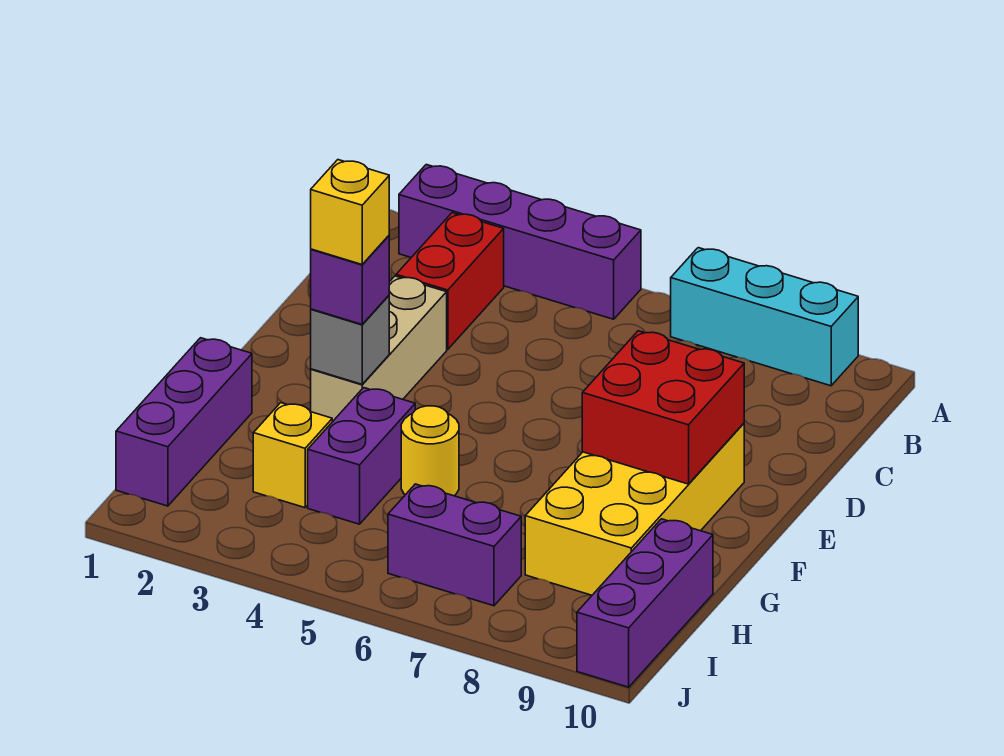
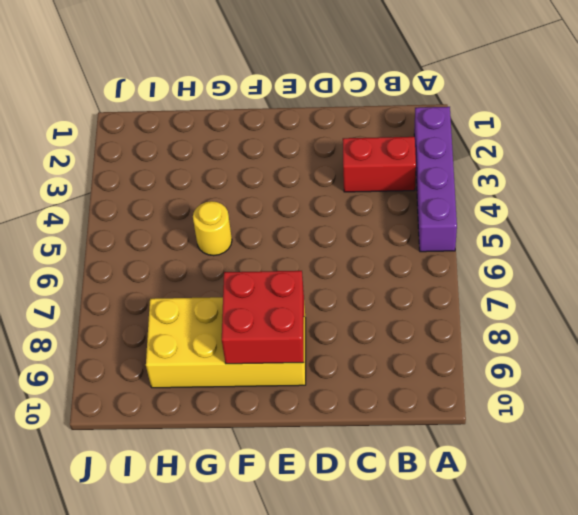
none -> cyan 1x3 brick [671,248,858,386]
none -> tan 1x3 brick [311,276,447,422]
none -> purple 1x3 brick [116,338,252,506]

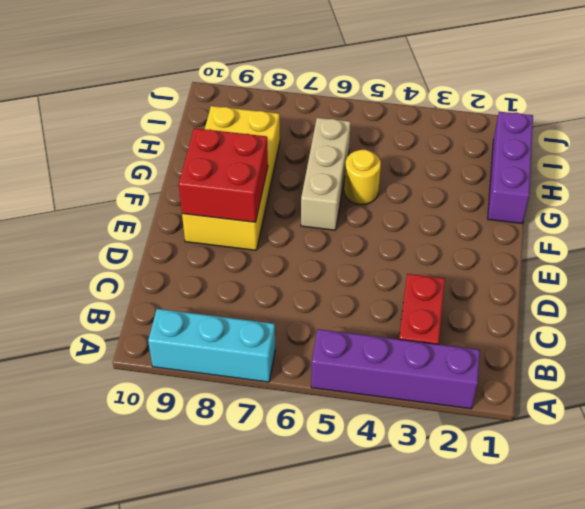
tan 1x3 brick [301,118,351,230] -> tan 1x3 brick moved to [311,276,447,422]
none -> purple 1x2 brick [308,388,415,524]
none -> yellow 1x1 brick [253,403,332,508]
none -> purple 1x3 brick [577,519,713,687]

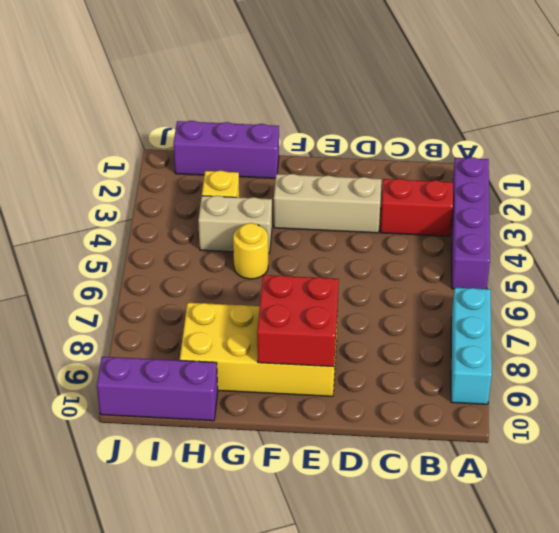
tan 1x2 brick [198,196,272,253] -> purple 1x2 brick [308,388,415,524]
none -> purple 1x2 brick [388,484,521,606]
none -> grey 1x1 brick [311,296,389,384]
none -> purple 1x1 brick [311,236,389,324]

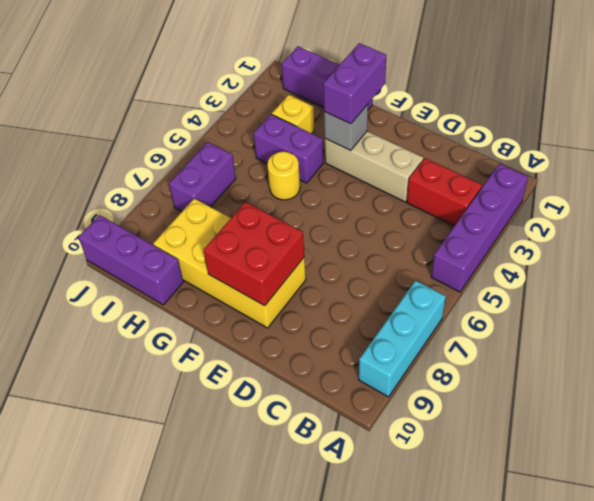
purple 1x2 brick [323,43,387,124] -> purple 1x1 brick [311,236,389,324]
none -> yellow 1x1 brick [311,160,389,264]

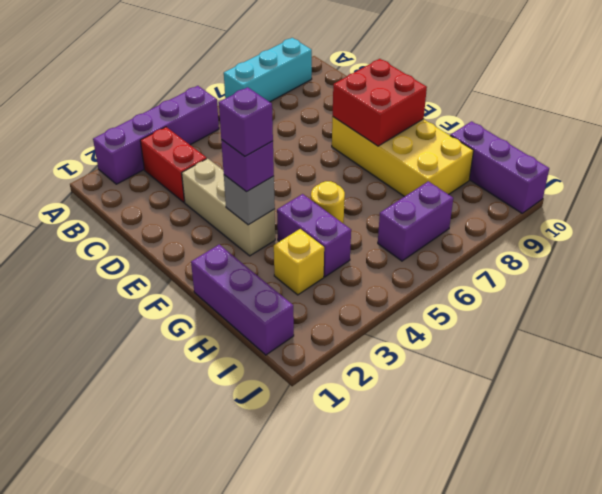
purple 1x1 brick [219,87,273,156] -> yellow 1x1 brick [311,160,389,264]

